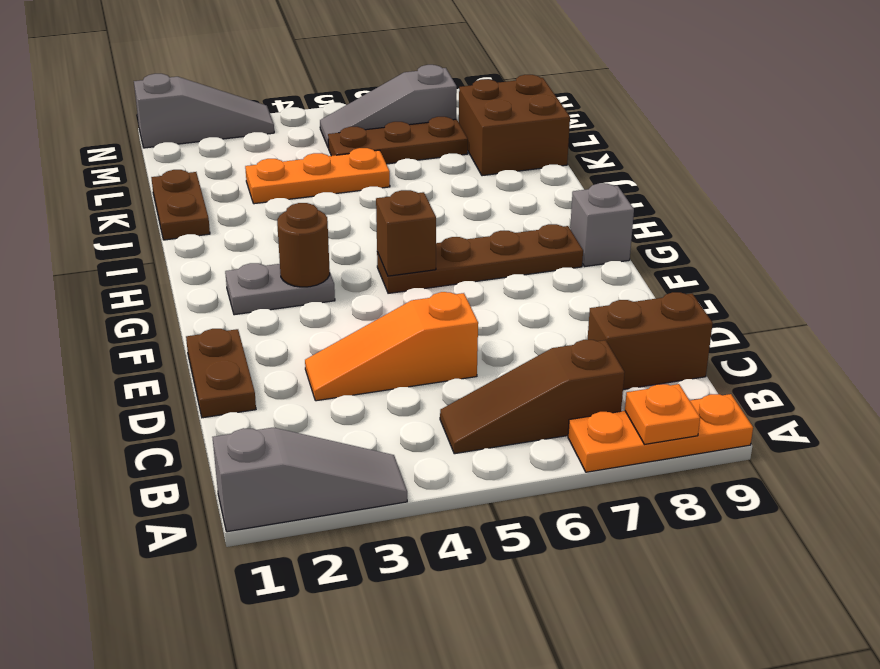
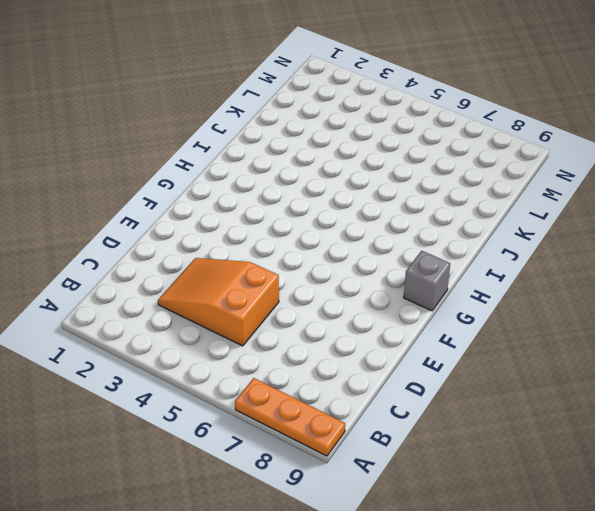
orange 2x3 slope [158,258,279,346] -> orange 1x3 slope [305,292,478,401]
none -> grey 1x3 slope [213,428,407,532]
none -> brown 1x3 slope [440,340,625,454]
none -> brown 1x2 brick [588,292,713,390]

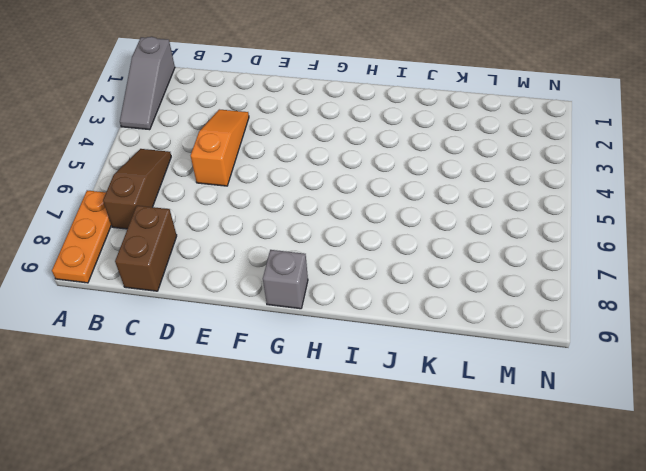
none -> brown 1x2 plate [186,329,256,418]
none -> grey 1x2 plate [225,263,335,315]
none -> brown 1x4 plate [377,224,583,293]

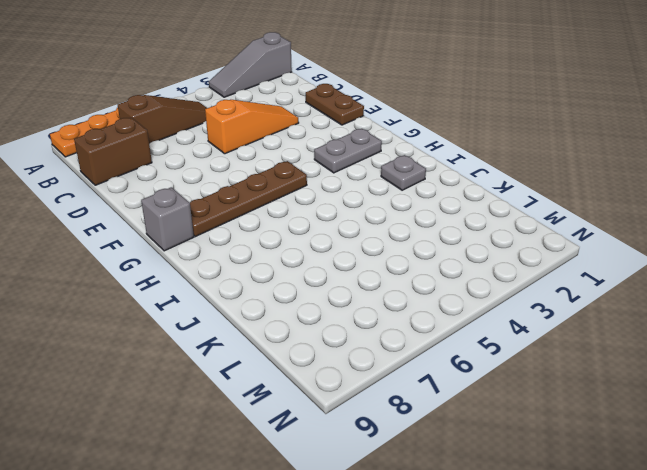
grey 1x1 plate [381,155,426,190] -> none
none -> brown 1x2 plate [151,170,210,240]
none -> orange 1x3 plate [245,148,390,204]
none -> brown 2x2 brick [459,75,570,176]

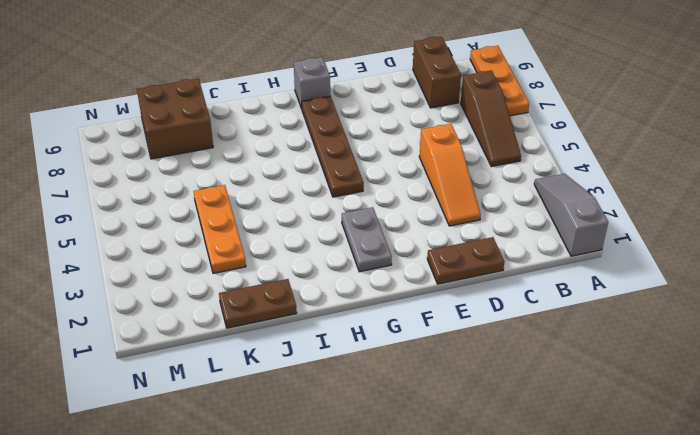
none -> brown 1x3 plate [328,117,468,164]
none -> grey 1x3 slope [320,65,457,148]
none -> grey 1x3 slope [134,74,274,148]

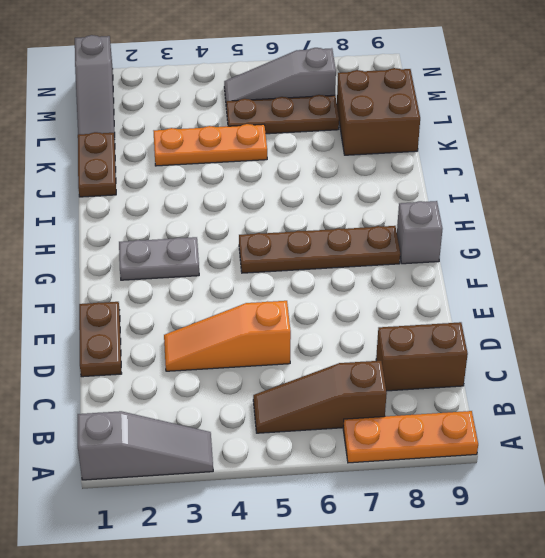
grey 1x3 slope [75,35,115,139] -> grey 1x3 slope turned to [134,74,274,148]
none -> orange 1x1 plate [625,384,700,444]
none -> brown 1x1 round brick [277,203,330,287]
none -> brown 1x1 brick [376,190,436,276]

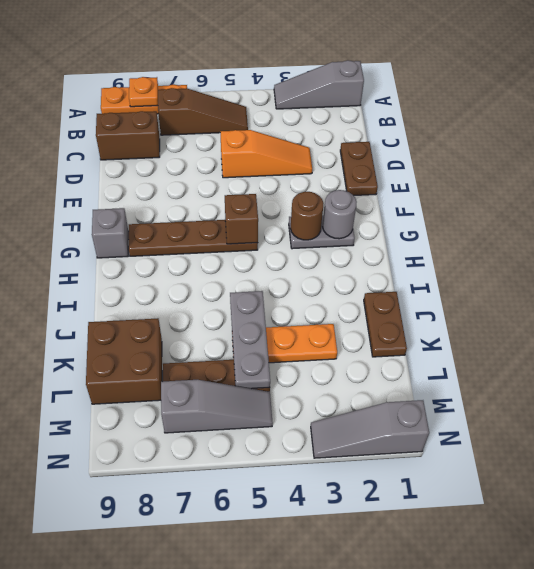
grey 1x1 round brick [323,190,357,239] -> none
grey 1x3 plate [230,291,270,389] -> none

